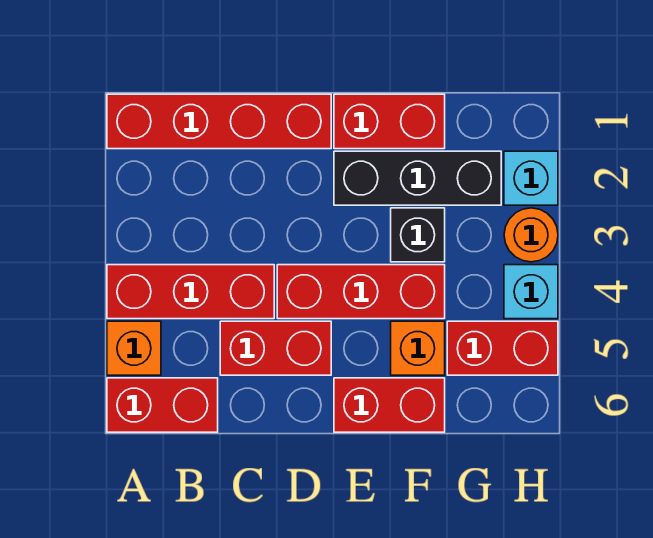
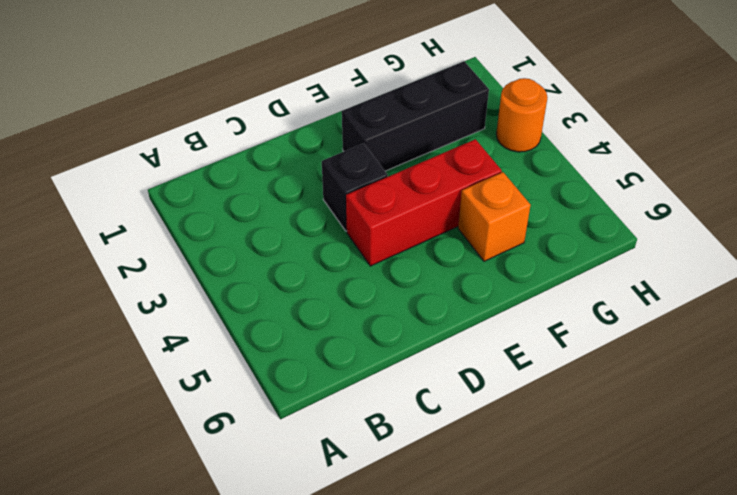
black 1x1 brick [322,143,388,231] -> black 1x1 brick moved to [391,208,445,262]
none -> red 1x4 brick [107,94,331,149]
none -> red 1x3 brick [107,265,274,319]
none -> orange 1x1 brick [107,321,161,375]

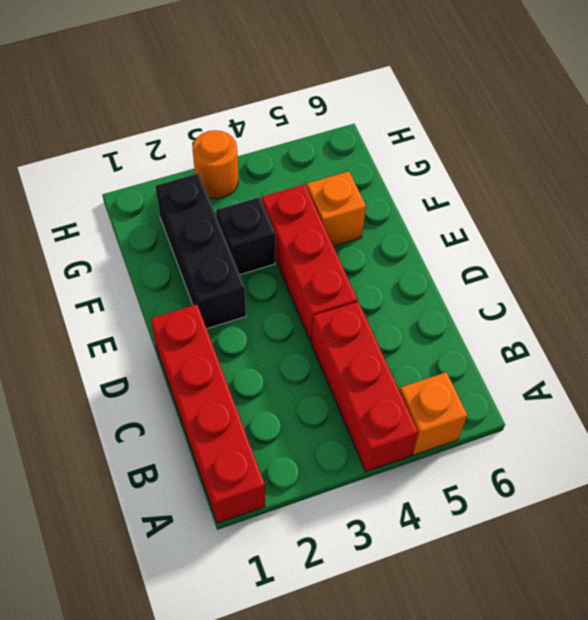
none -> red 1x2 brick [107,378,218,432]
none -> red 1x2 brick [220,321,331,375]
none -> red 1x2 brick [334,94,445,149]

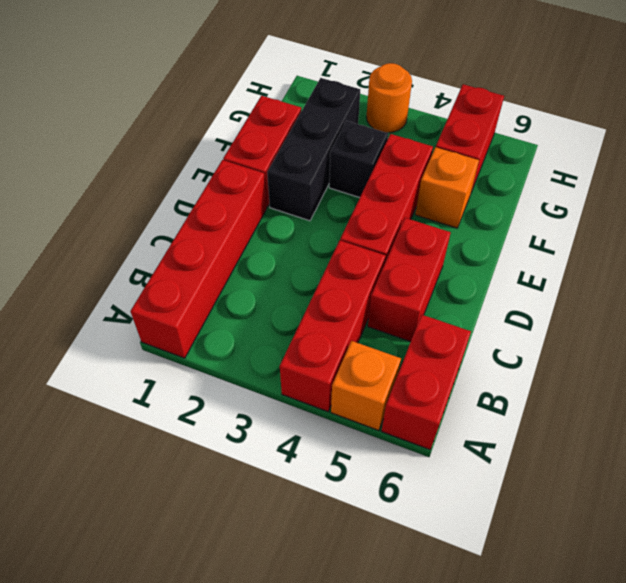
none -> red 1x2 brick [334,378,445,432]
none -> cyan 1x1 brick [504,151,558,205]
none -> cyan 1x1 brick [504,265,558,319]

